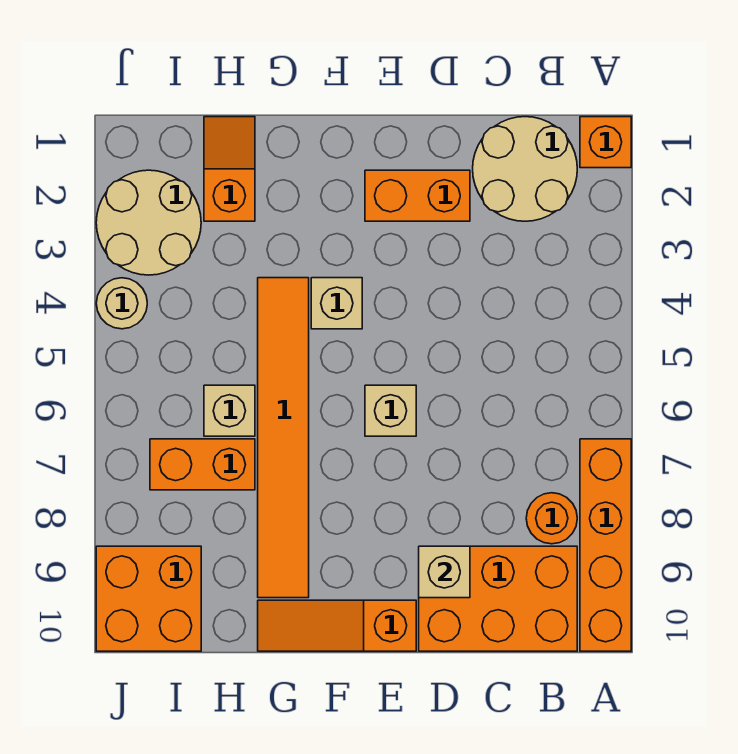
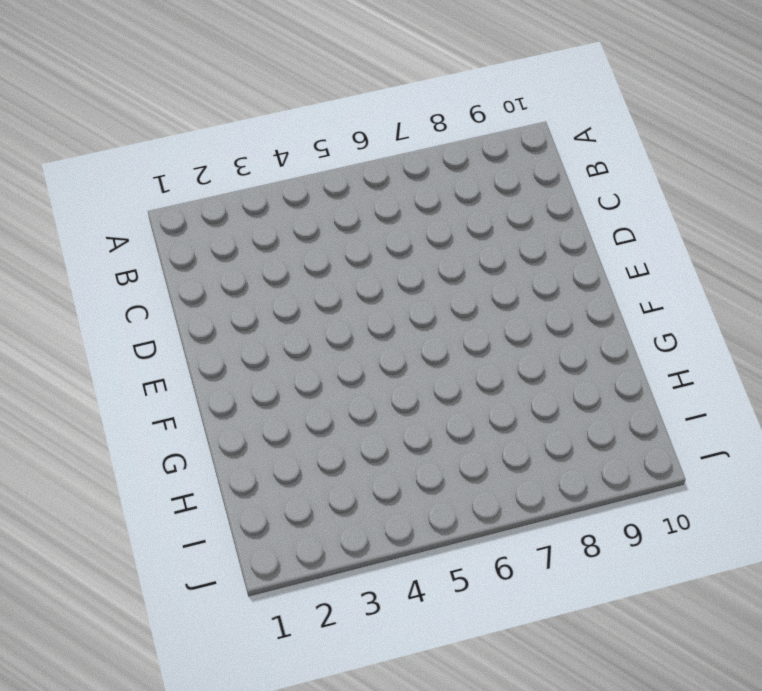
none -> orange 1x1 brick [580,117,631,168]
none -> orange 1x4 brick [580,439,631,651]
none -> tan 2x2 round brick [473,117,577,221]

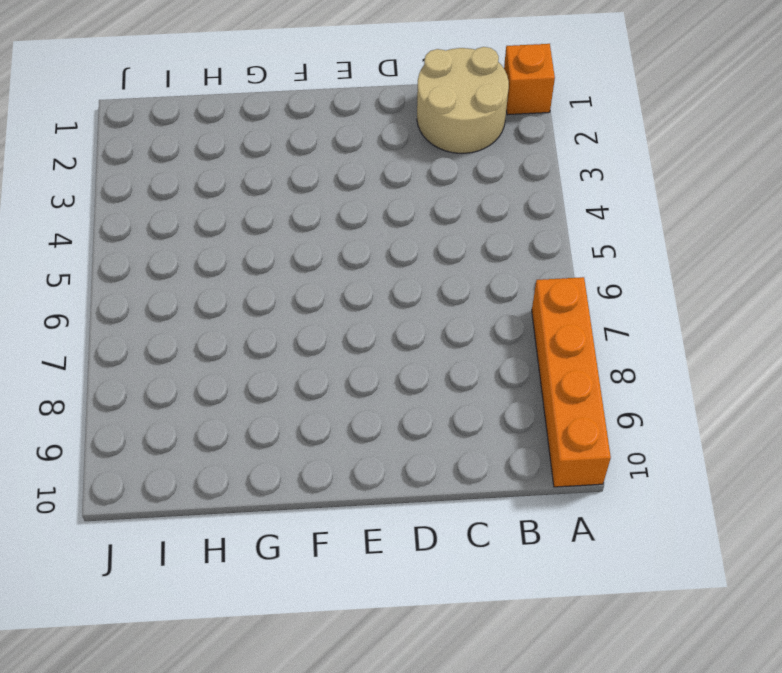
none -> orange 1x1 round brick [526,493,577,544]
none -> orange 2x3 brick [419,546,577,651]
none -> orange 1x2 brick [365,170,470,221]

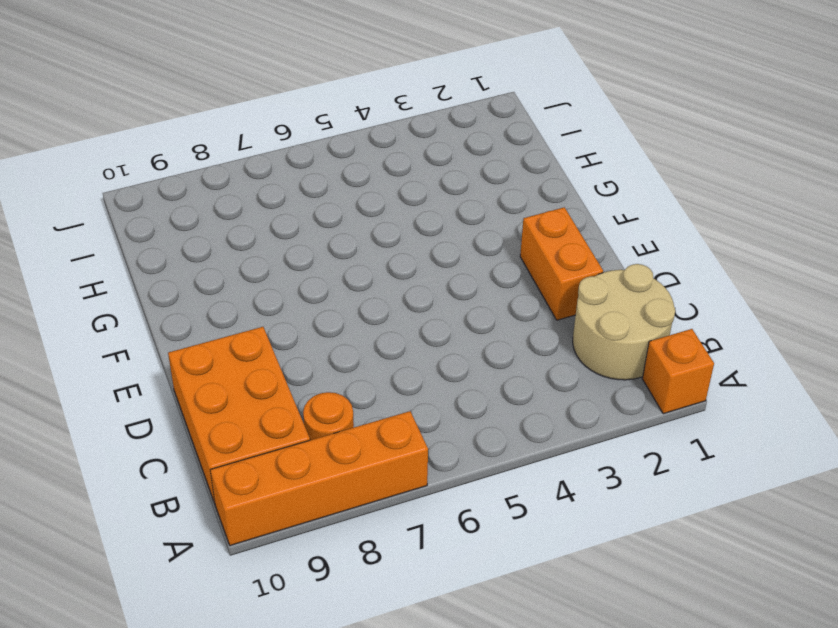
none -> tan 1x1 brick [365,385,416,436]
none -> orange 1x3 slope [258,600,416,651]
none -> tan 1x1 brick [311,278,362,329]

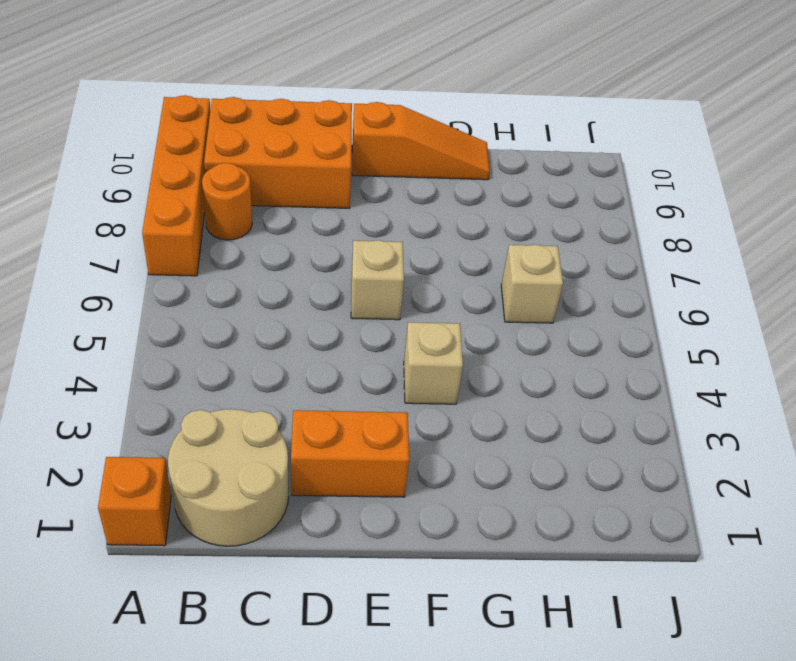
none -> orange 1x6 tile [258,278,309,598]
none -> orange 1x2 slope [204,117,255,221]
none -> orange 1x2 brick [150,439,255,490]

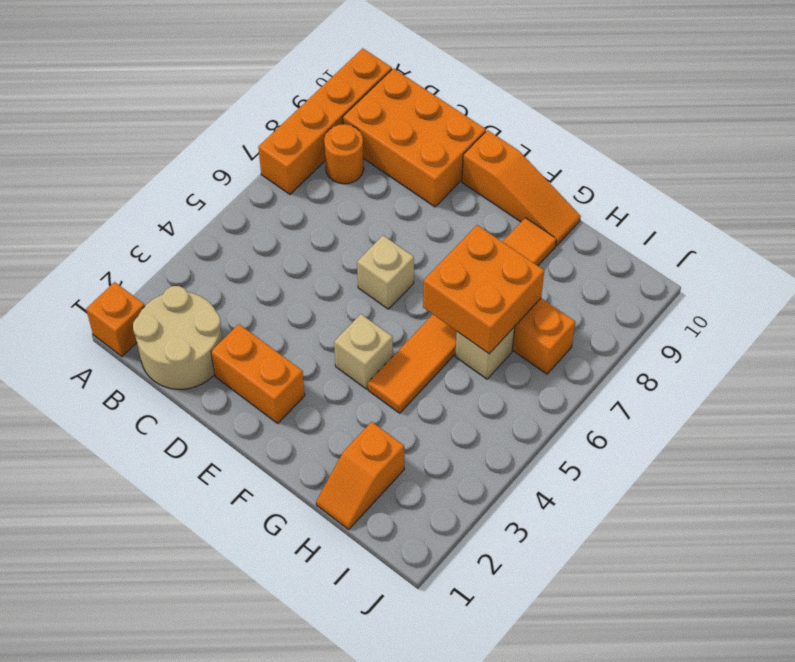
orange 2x2 brick [423,225,544,354] -> orange 2x2 brick moved to [96,546,201,651]
none -> tan 2x2 round brick [96,170,201,275]
none -> tan 1x1 round brick [96,278,147,329]
none -> tan 1x1 brick [419,546,470,598]

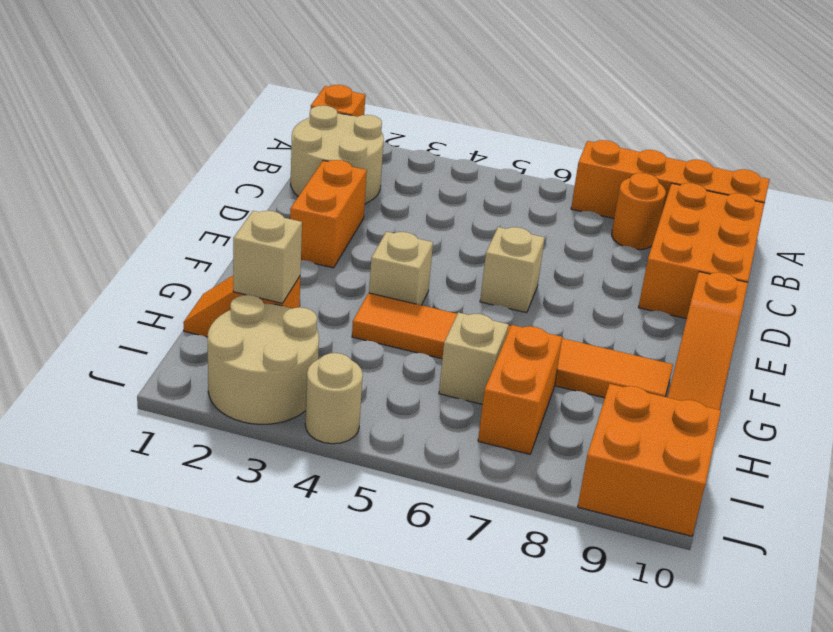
tan 1x1 brick [233,211,302,303] -> tan 1x1 brick moved to [419,546,470,598]

